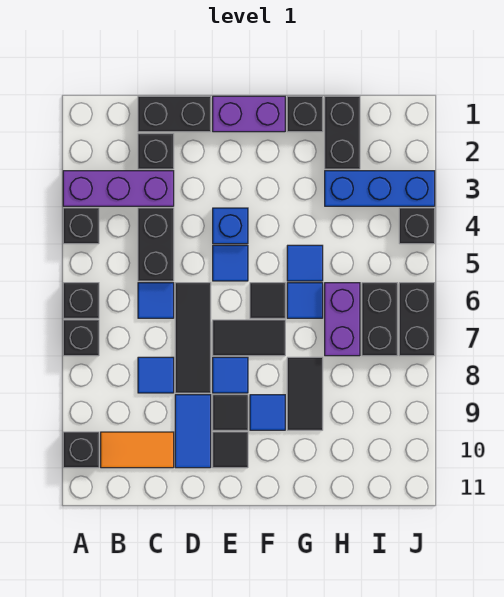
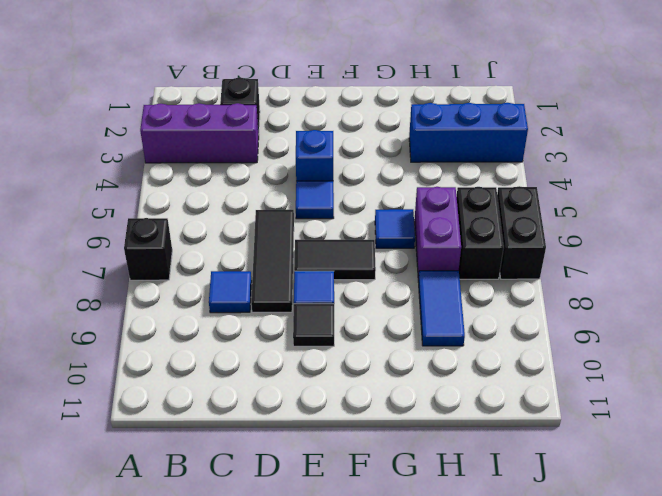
blue 1x2 tile [418,271,465,346] -> blue 1x2 tile moved to [175,395,211,468]
none -> black 1x1 brick [63,208,99,244]
none -> black 1x1 brick [63,283,99,318]
none -> black 1x1 brick [63,432,99,468]
none -> orange 1x2 tile [101,432,174,468]

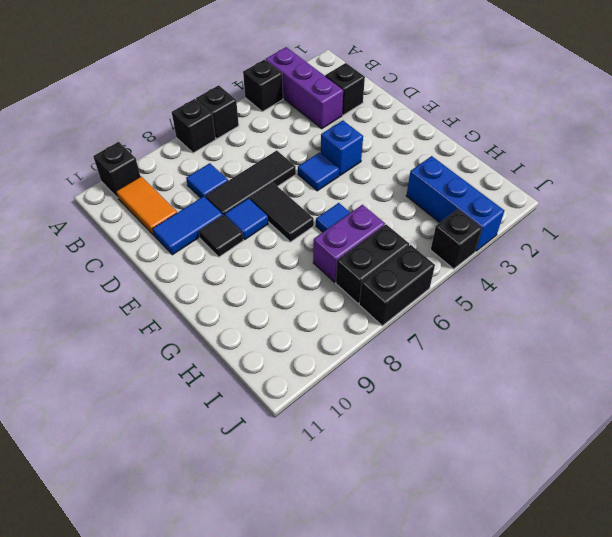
none -> black 1x2 brick [138,96,211,132]
none -> black 1x2 brick [138,208,174,281]
none -> blue 1x1 tile [138,283,174,318]
none -> purple 1x2 brick [213,96,285,132]

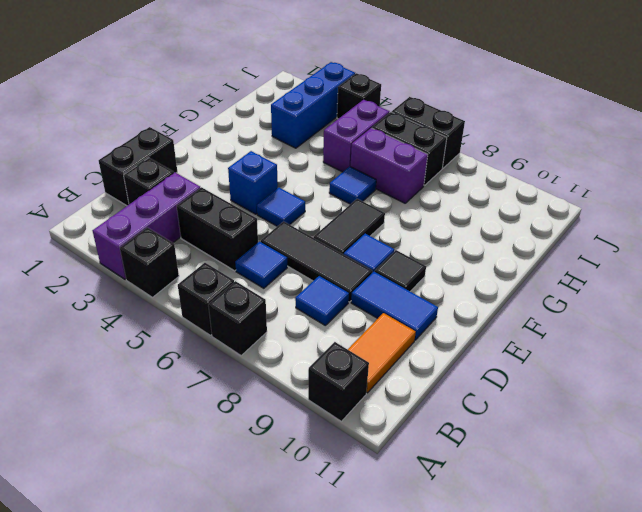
purple 1x2 brick [323,100,389,172] -> purple 1x2 brick moved to [213,96,285,132]
none -> black 1x1 tile [213,432,248,468]
none -> black 1x1 tile [250,283,285,318]
none -> blue 1x1 tile [250,395,285,430]
none -> black 1x1 brick [287,96,323,132]

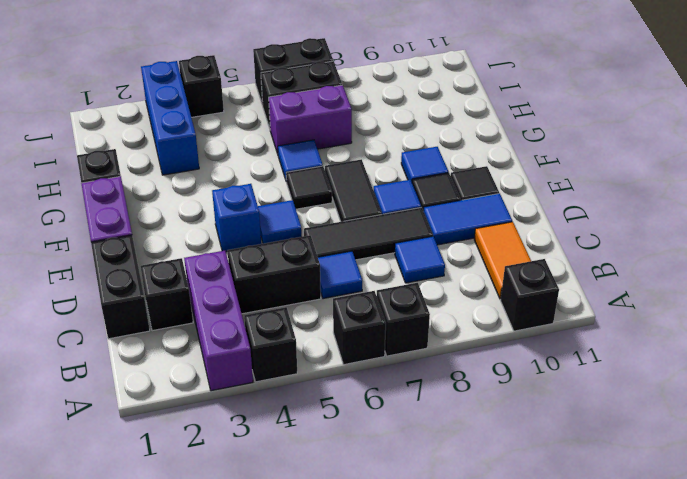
none -> blue 1x1 tile [287,245,323,281]
none -> black 1x2 tile [287,357,323,430]
none -> black 1x2 brick [325,96,360,169]

